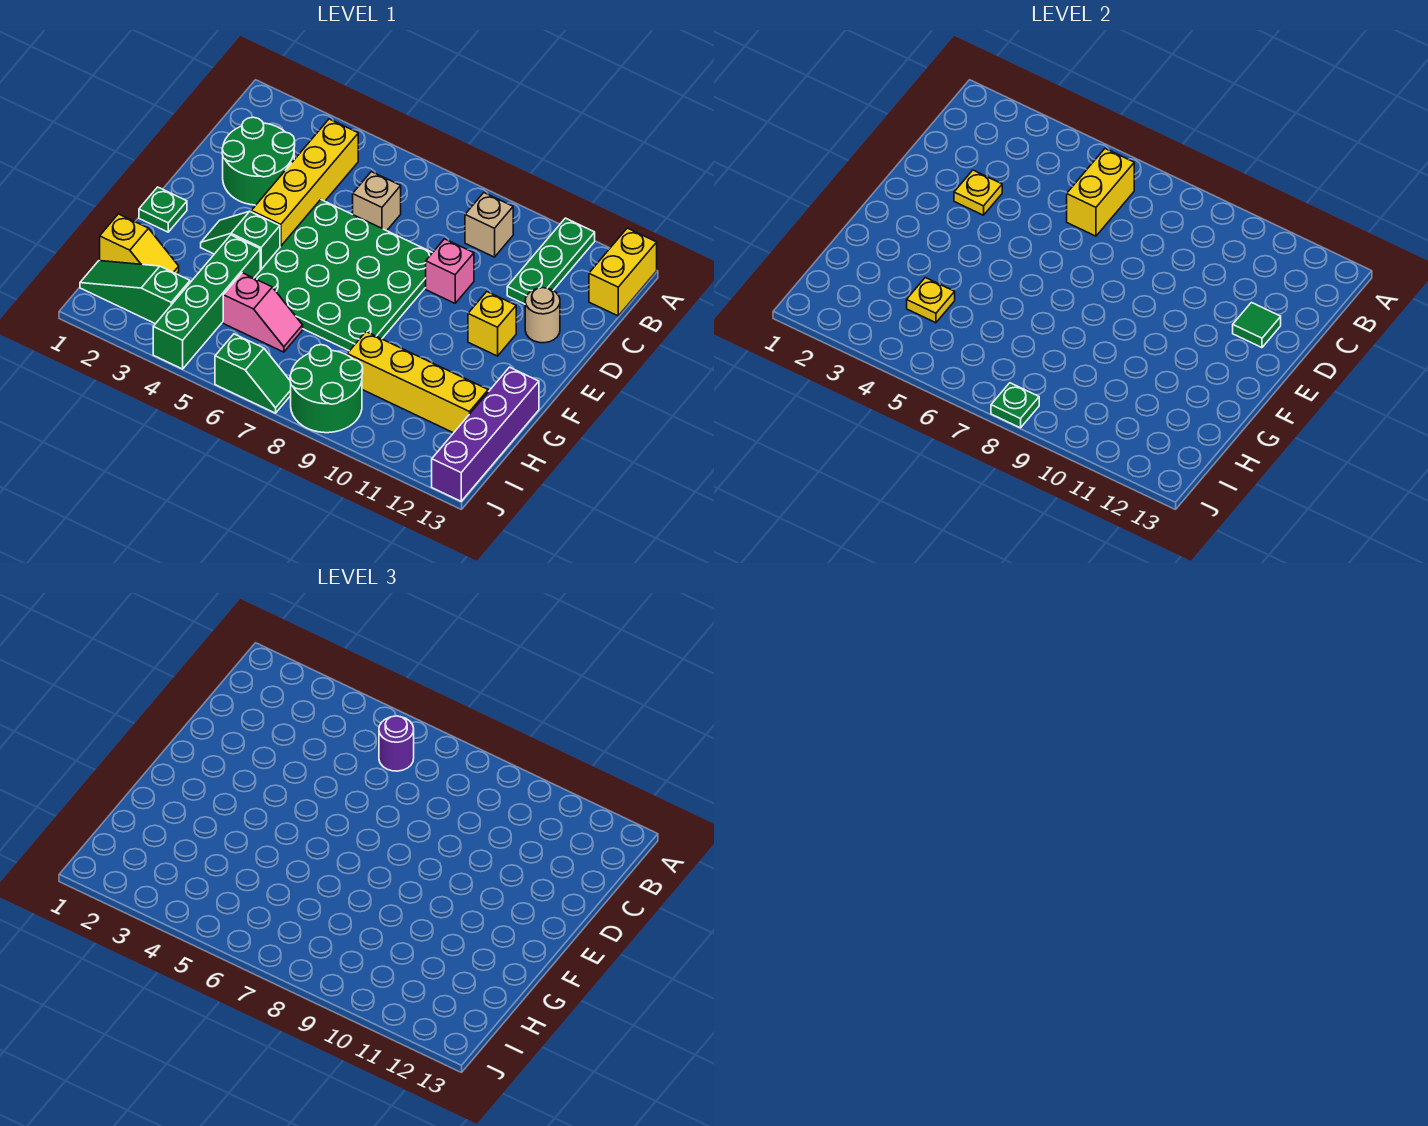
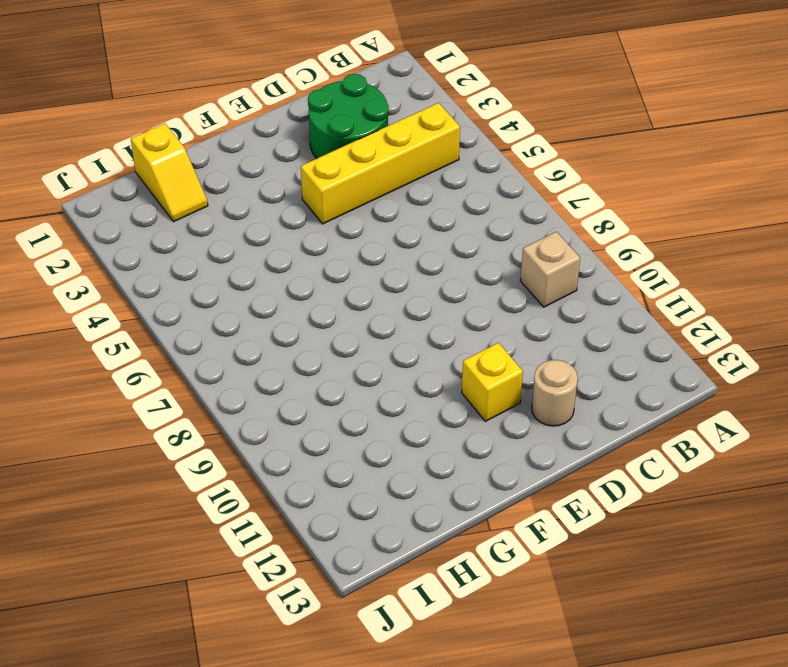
none -> green 1x3 plate [507,218,595,304]
none -> yellow 1x2 brick [589,228,657,316]
none -> tan 1x1 brick [353,172,401,231]

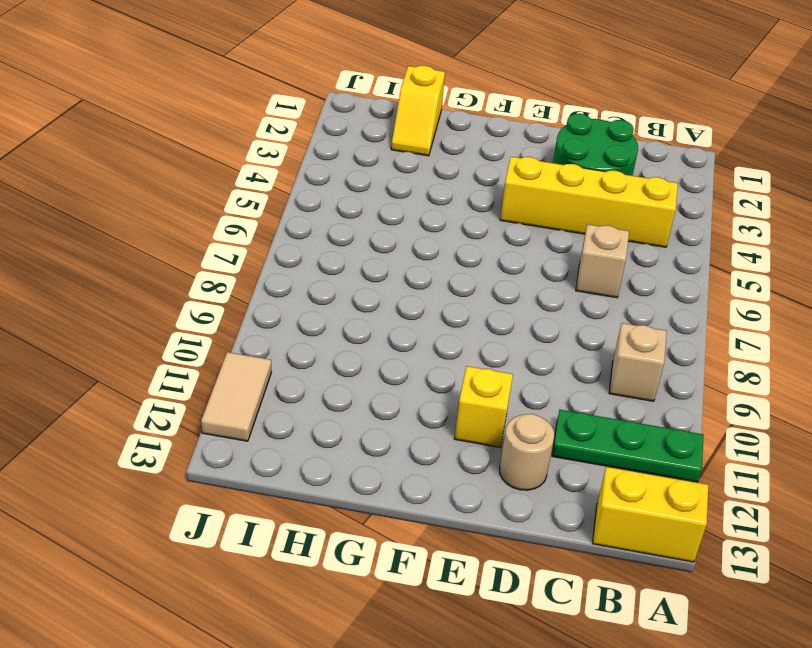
tan 1x2 tile [201,352,271,441] -> none
none -> green 4x4 plate [254,200,432,351]
none -> pink 1x1 brick [426,239,474,303]
none -> green 1x1 plate [139,187,187,232]

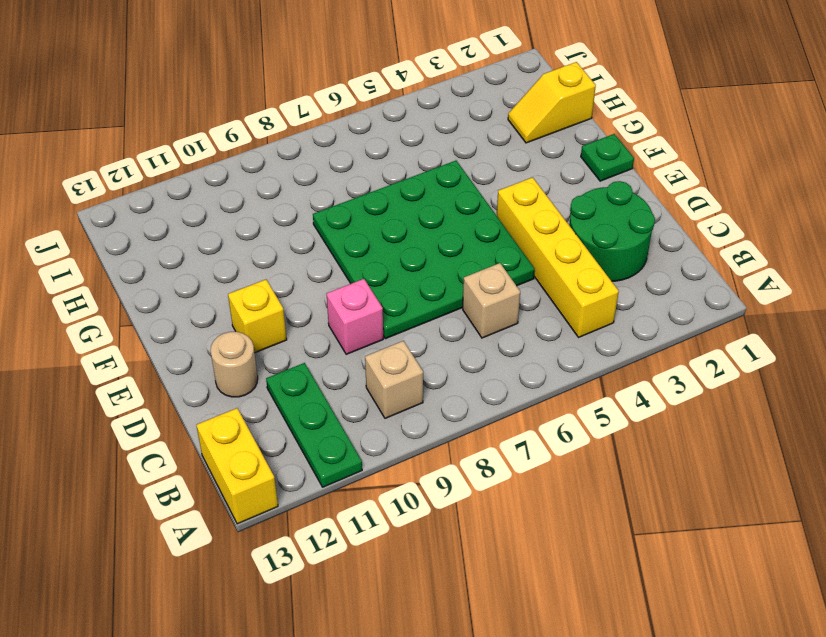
none -> green 1x2 slope [201,211,280,270]
none -> green 1x4 brick [153,235,260,369]
none -> purple 1x4 brick [432,367,539,501]

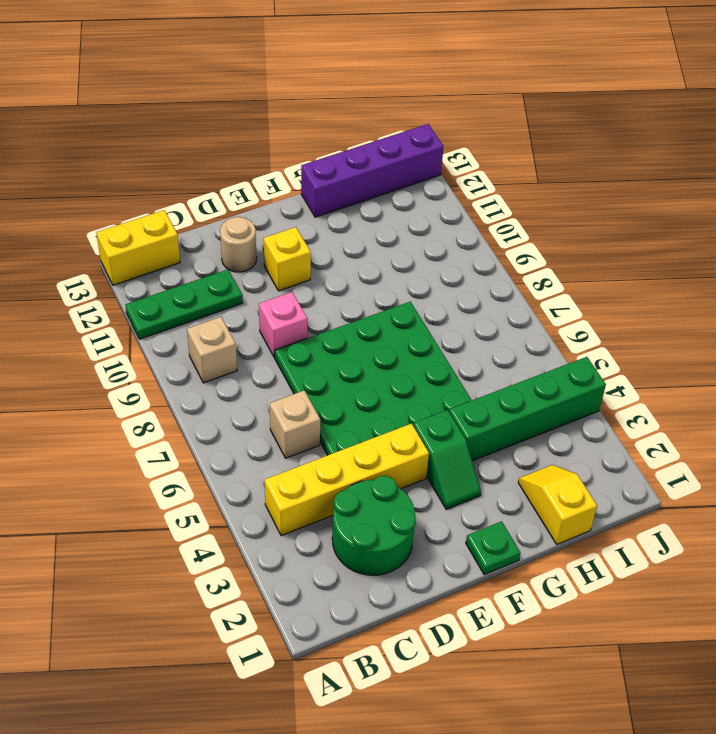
none -> pink 1x2 slope [223,273,303,352]
none -> yellow 1x4 brick [347,332,488,433]
none -> green 1x3 slope [80,261,190,324]

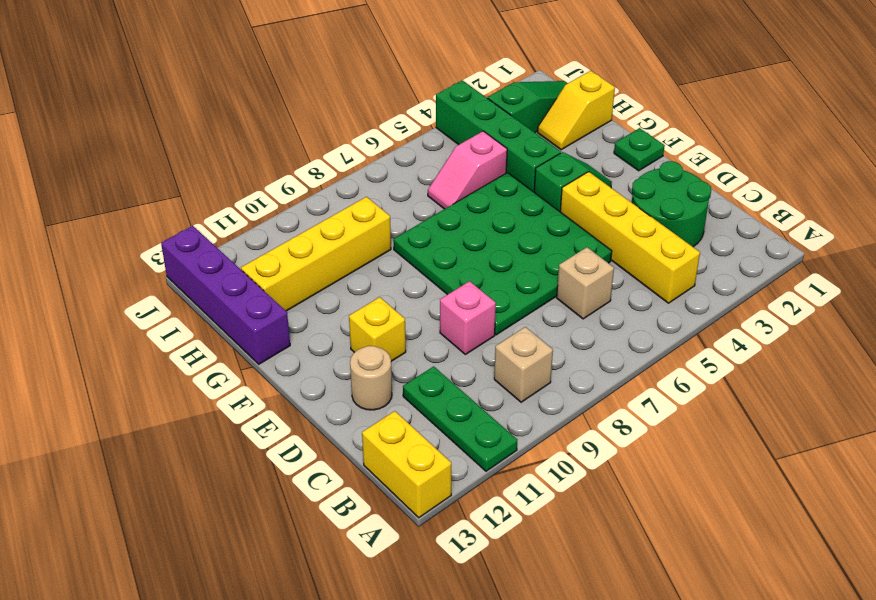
none -> green 2x2 round brick [290,345,363,433]
none -> green 1x2 slope [215,334,291,413]
none -> yellow 1x2 brick [1067,149,1134,236]

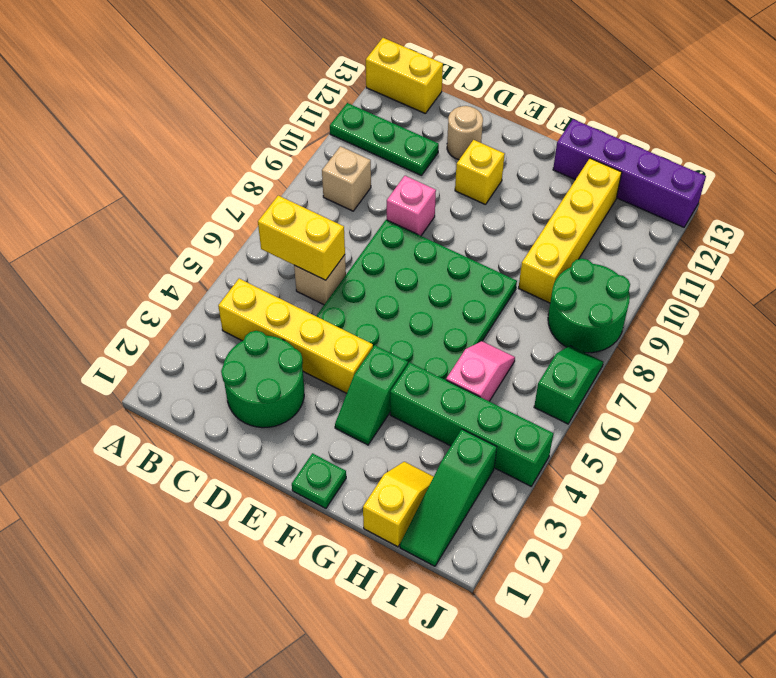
none -> yellow 1x1 plate [954,170,1002,215]
none -> green 1x1 tile [1233,303,1281,348]
none -> yellow 1x1 plate [907,278,955,323]

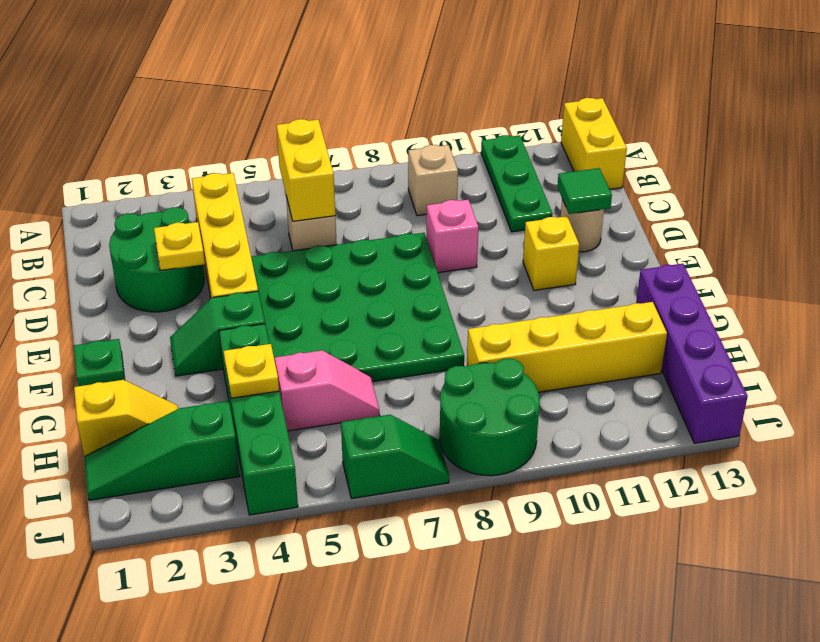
none -> green 1x1 plate [991,383,1039,428]
none -> purple 1x1 round brick [379,716,414,771]

